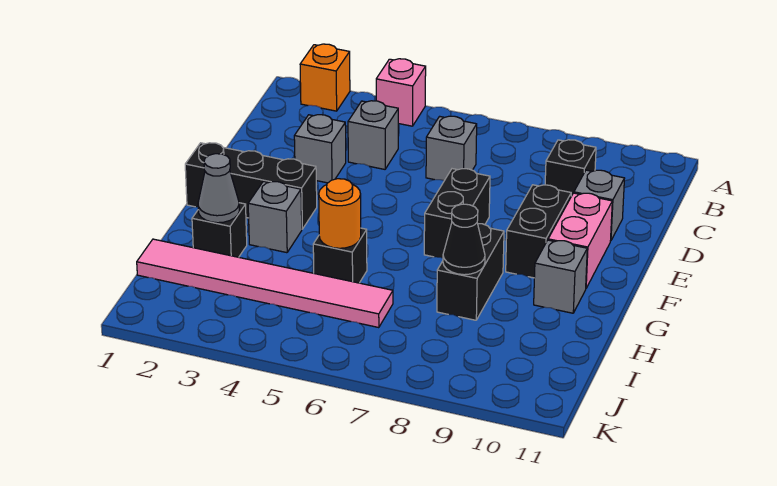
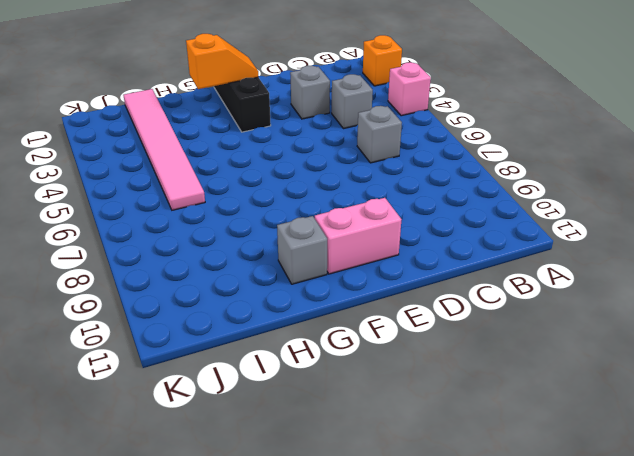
orange 1x2 slope [186,34,258,89] -> none
none -> black 1x1 brick [545,140,596,196]
none -> grey 1x1 brick [574,170,624,241]
none -> black 1x2 brick [424,169,490,258]

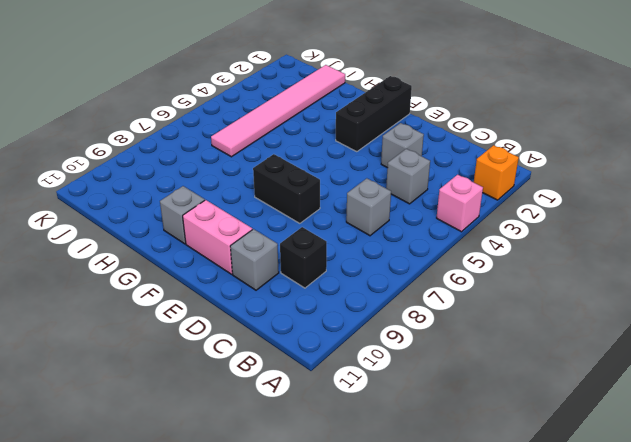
none -> black 1x2 brick [506,185,571,278]
none -> grey 1x1 brick [248,181,302,253]
none -> black 1x2 brick [437,224,504,320]

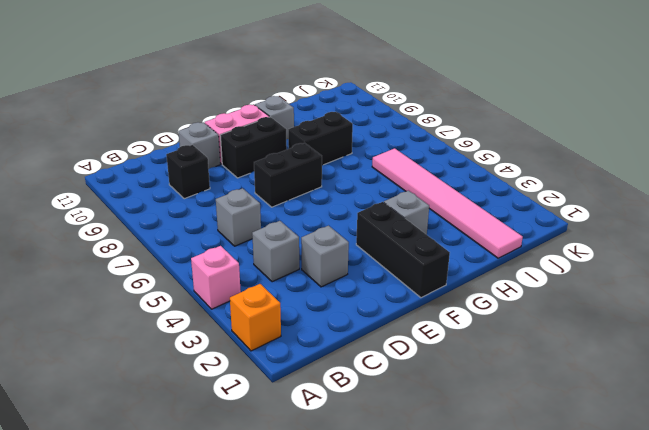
none -> black 1x1 brick [192,203,247,257]
none -> black 1x1 brick [313,228,367,283]
none -> grey 1x1 cone [198,154,239,223]

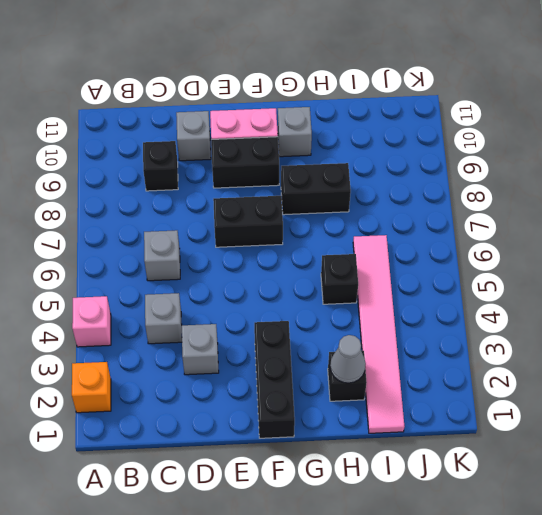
none -> grey 1x1 brick [248,181,302,253]
none -> orange 1x1 round brick [319,179,361,248]
none -> black 1x1 cone [443,204,485,275]

